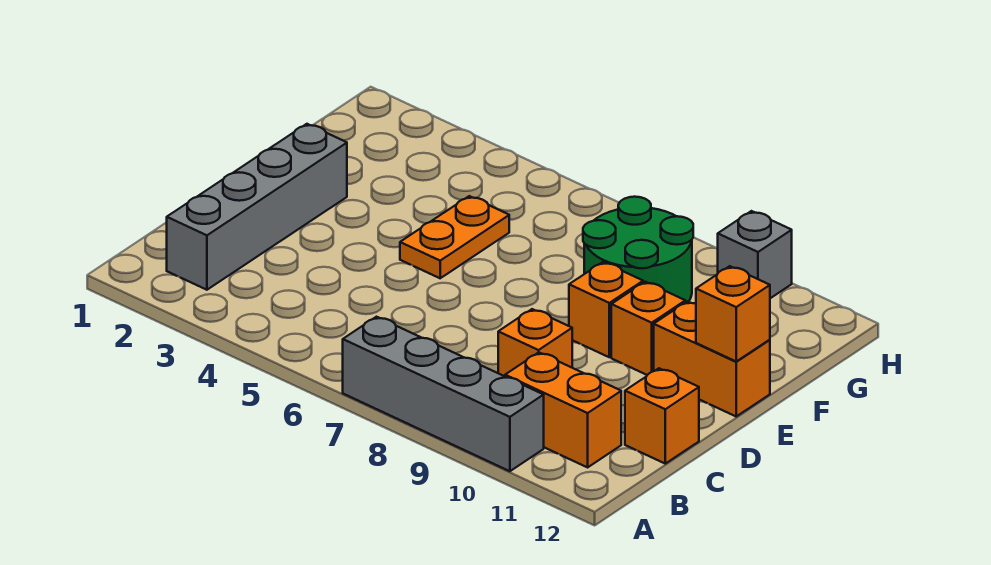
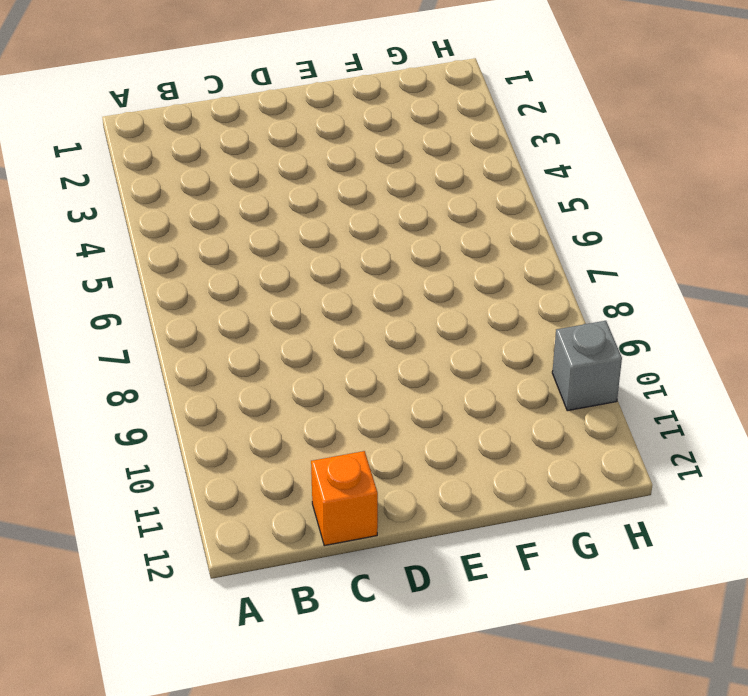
none -> grey 1x4 brick [343,317,544,471]
none -> grey 1x4 brick [167,124,347,290]
none -> orange 1x2 brick [505,352,621,467]

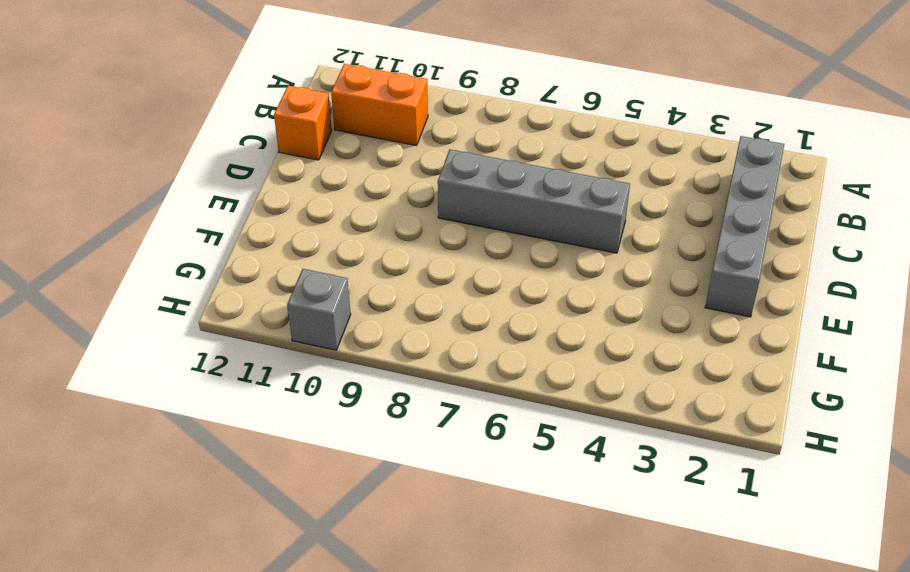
grey 1x4 brick [438,149,630,253] -> grey 1x4 brick moved to [343,317,544,471]
none -> orange 1x1 brick [498,309,572,376]
none -> orange 1x2 plate [400,196,509,278]
none -> orange 1x1 brick [569,262,643,357]

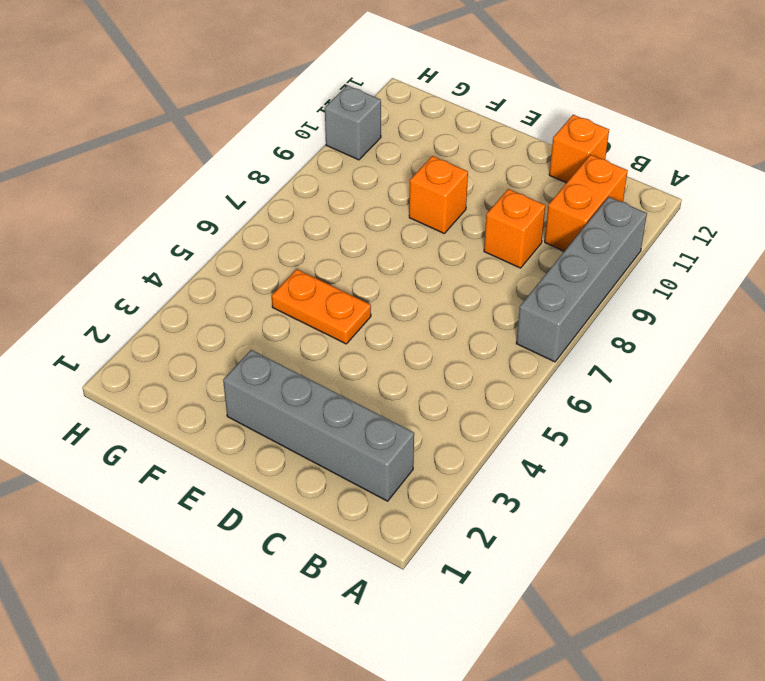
none -> orange 1x1 brick [611,282,685,375]
none -> orange 1x2 brick [654,301,770,416]
none -> green 2x2 round brick [583,197,693,303]

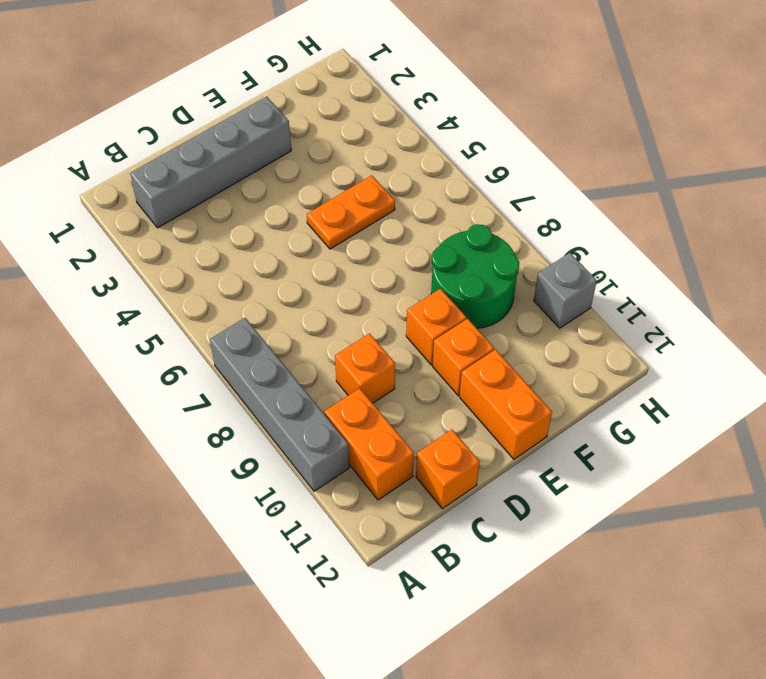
none -> orange 1x1 brick [696,266,770,361]

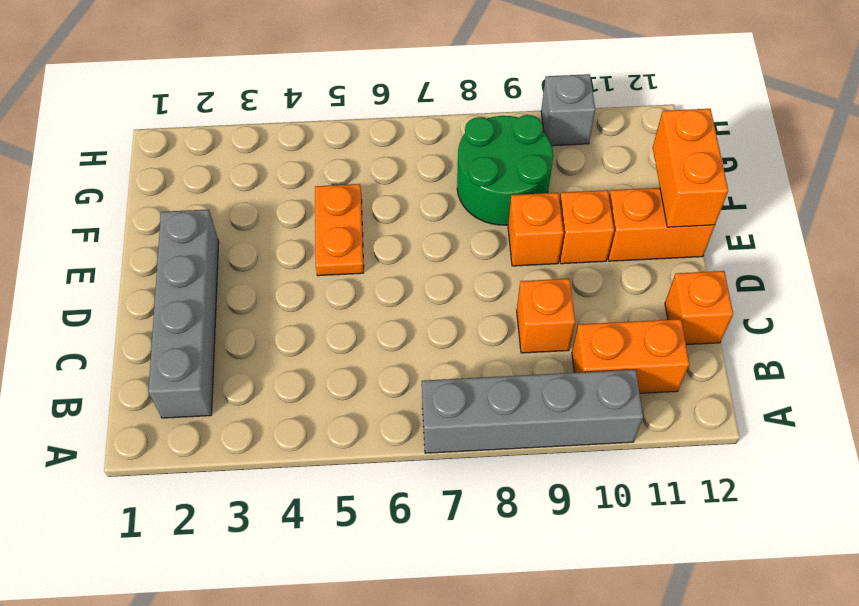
orange 1x2 brick [653,109,728,227] -> orange 1x1 brick [696,266,770,361]

